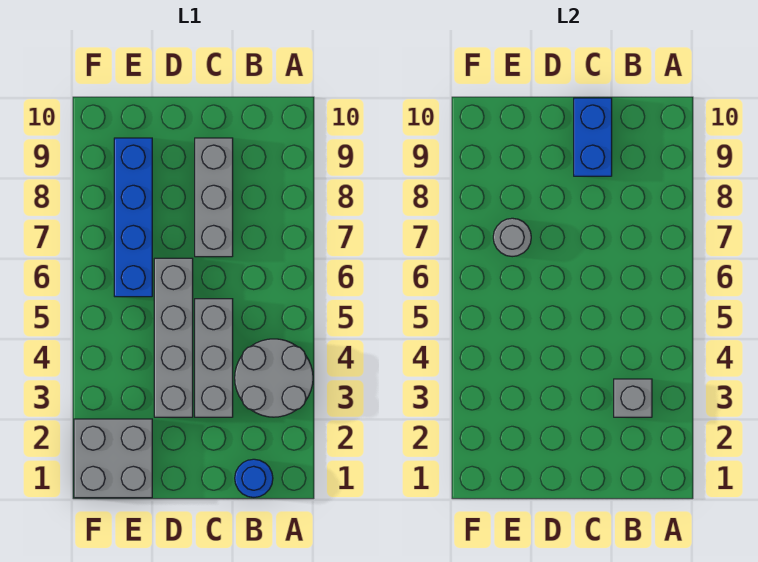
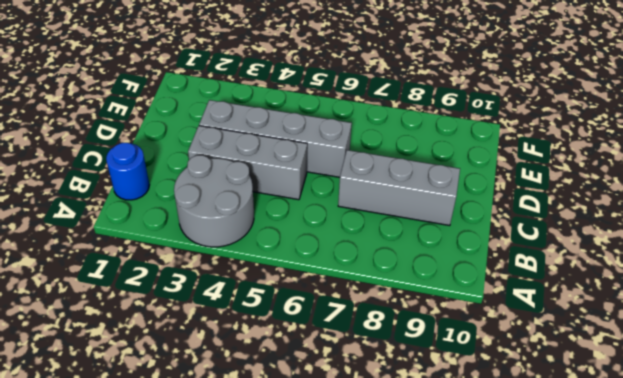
none -> grey 2x2 brick [74,419,152,498]
none -> blue 1x4 brick [114,138,152,297]

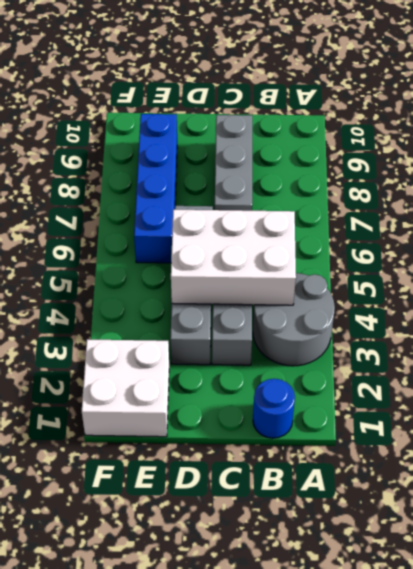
white 2x3 brick [171,210,296,305] -> none
white 2x2 brick [82,339,169,437] -> grey 2x2 brick [74,419,152,498]
none -> grey 1x1 brick [614,379,652,417]
none -> blue 1x2 brick [574,98,612,176]

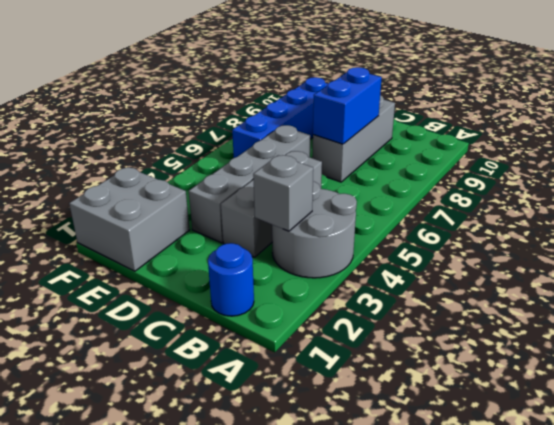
blue 1x2 brick [313,67,382,144] -> blue 1x2 brick moved to [574,98,612,176]
none -> grey 1x1 round brick [493,218,531,257]

